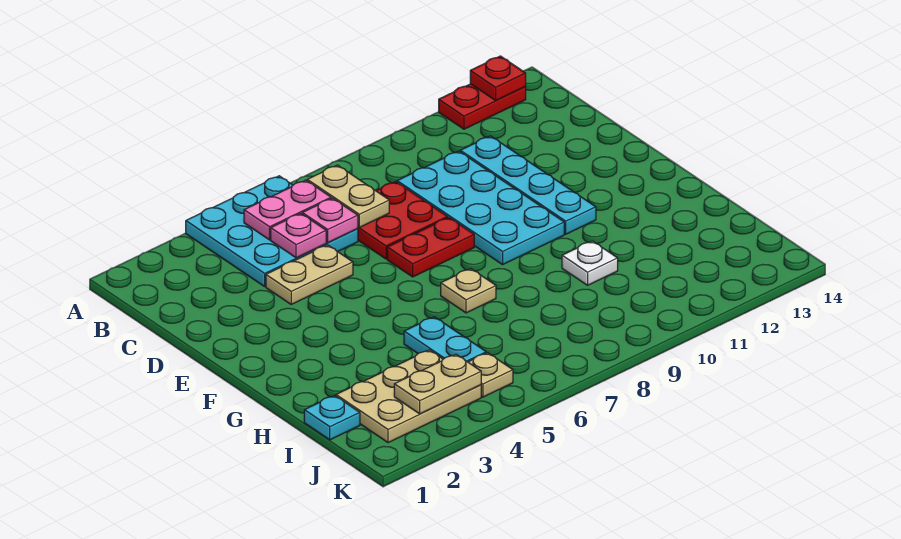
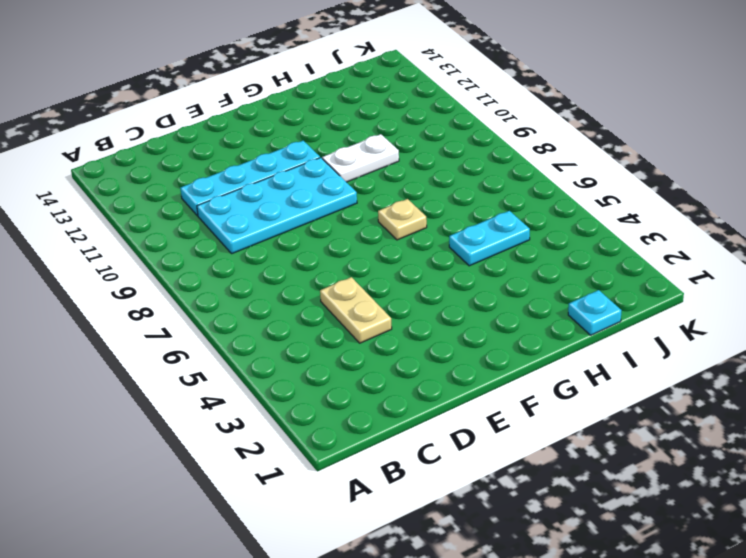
white 1x2 plate [322,134,399,182] -> white 1x1 plate [562,241,618,285]
none -> cyan 3x3 plate [186,176,358,286]
none -> red 1x2 plate [439,84,526,129]
none -> red 2x2 plate [358,181,448,259]

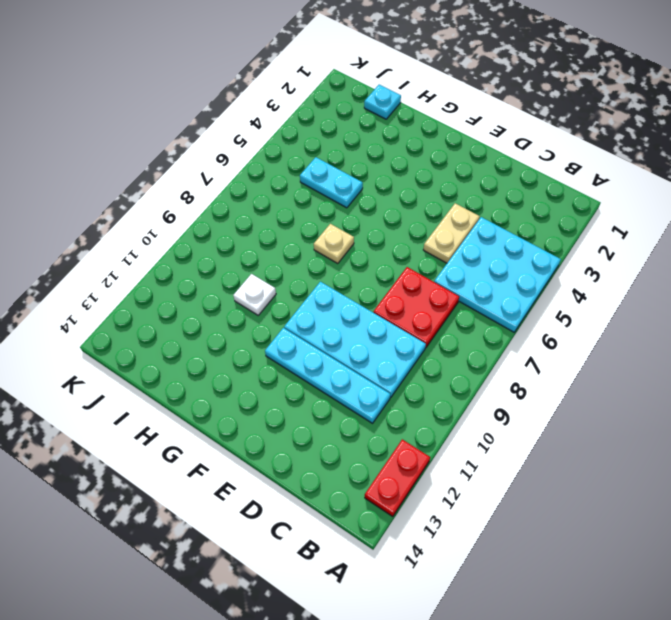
none -> red 1x2 plate [387,218,474,277]
none -> tan 2x3 plate [336,350,481,443]
none -> tan 1x1 plate [468,353,513,397]

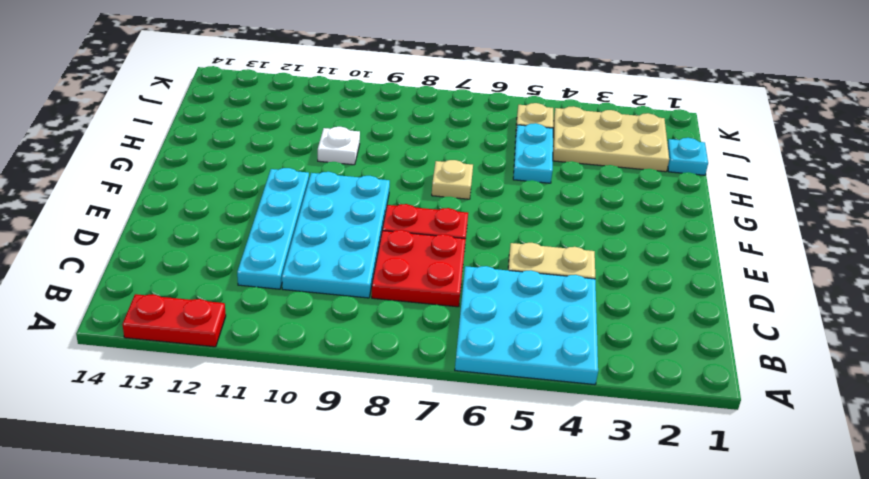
none -> red 1x1 plate [470,56,526,100]
none -> pink 1x2 plate [244,180,331,240]
none -> tan 1x2 plate [307,165,389,227]

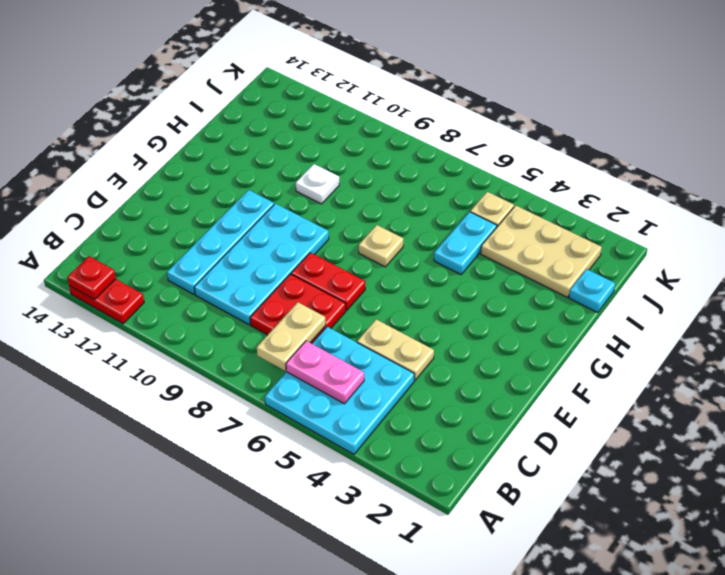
none -> pink 1x1 plate [271,213,326,258]
none -> pink 1x1 plate [302,198,358,242]
none -> tan 1x2 plate [394,354,481,414]

